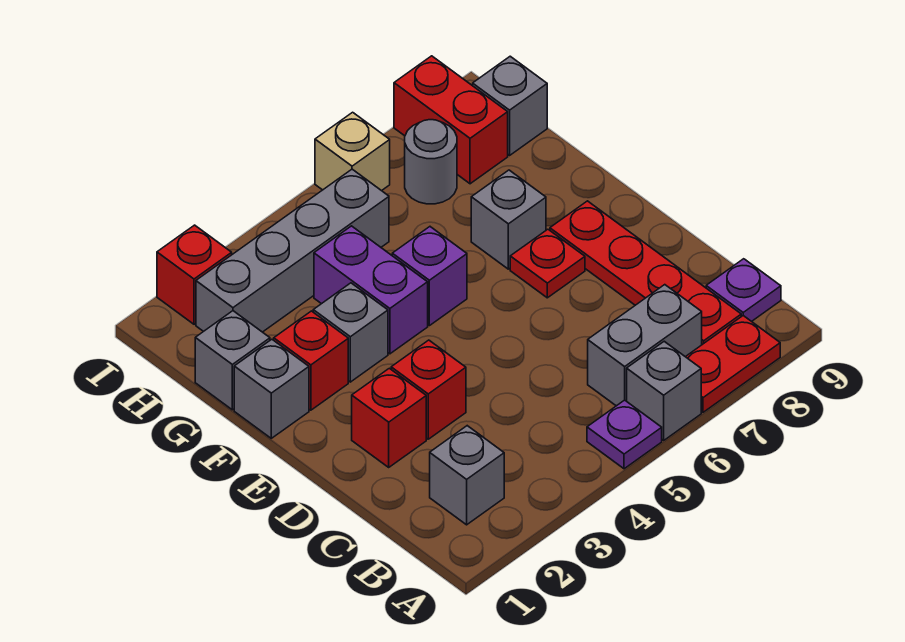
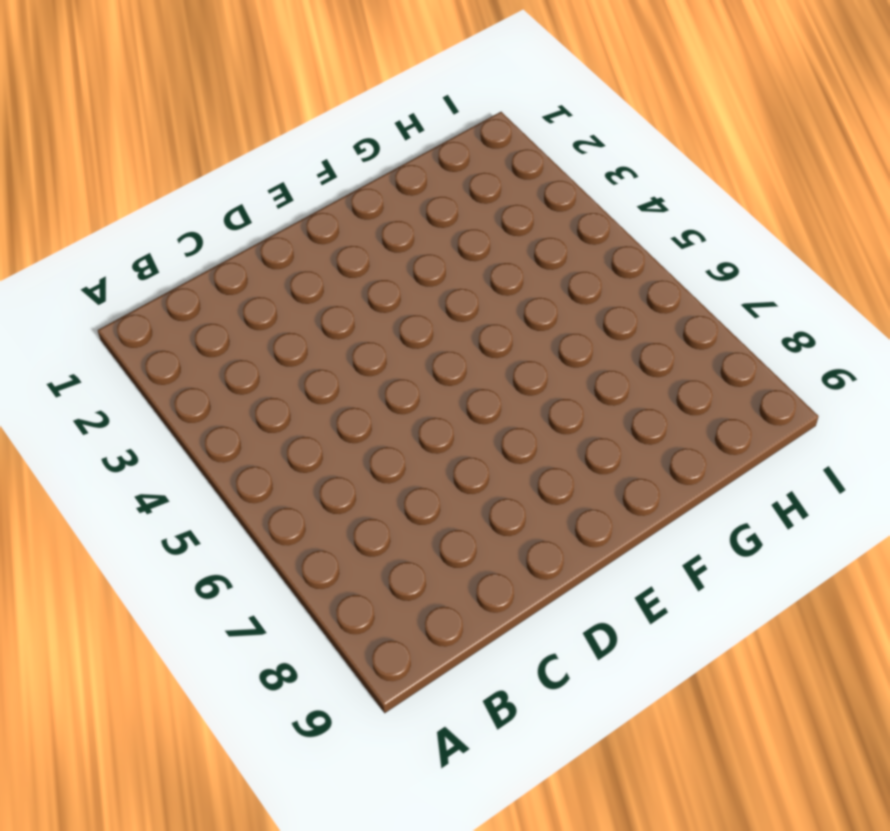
none -> purple 1x1 plate [587,400,662,469]
none -> grey 1x1 brick [627,341,701,440]
none -> red 1x2 plate [686,316,780,412]

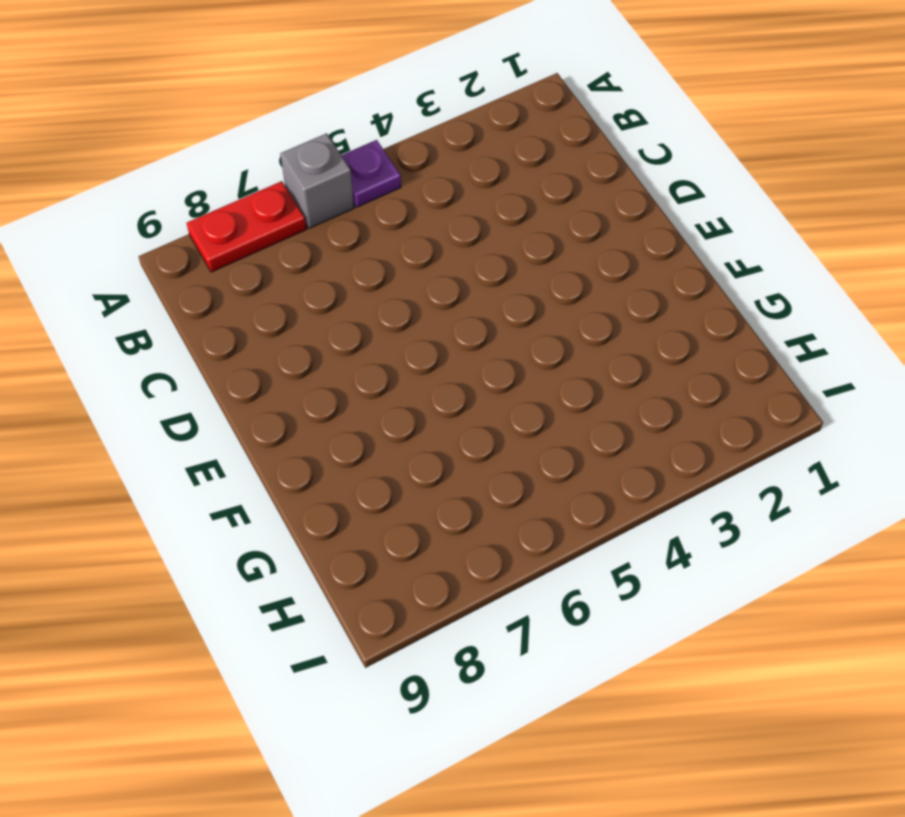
none -> grey 1x1 brick [430,426,504,525]
none -> grey 1x2 brick [588,285,702,406]
none -> red 1x4 plate [550,201,741,344]

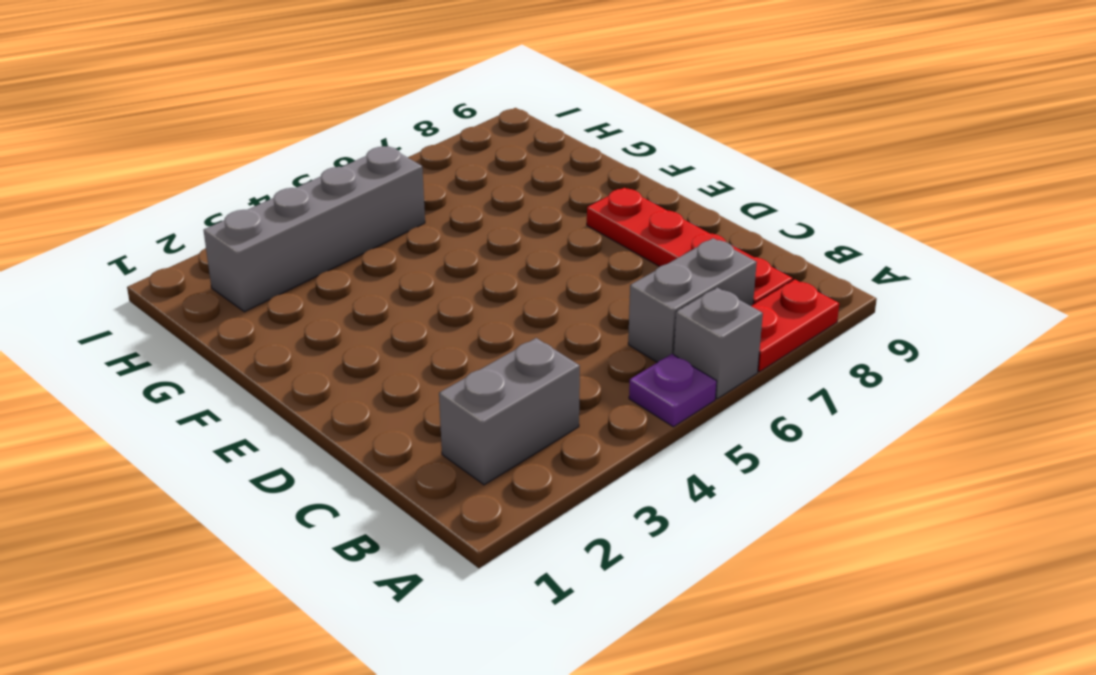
grey 1x2 brick [439,338,580,485] -> grey 1x1 brick [430,426,504,525]
none -> purple 1x1 plate [706,259,781,321]
none -> red 1x1 brick [352,368,426,467]
none -> red 1x1 brick [391,340,466,439]

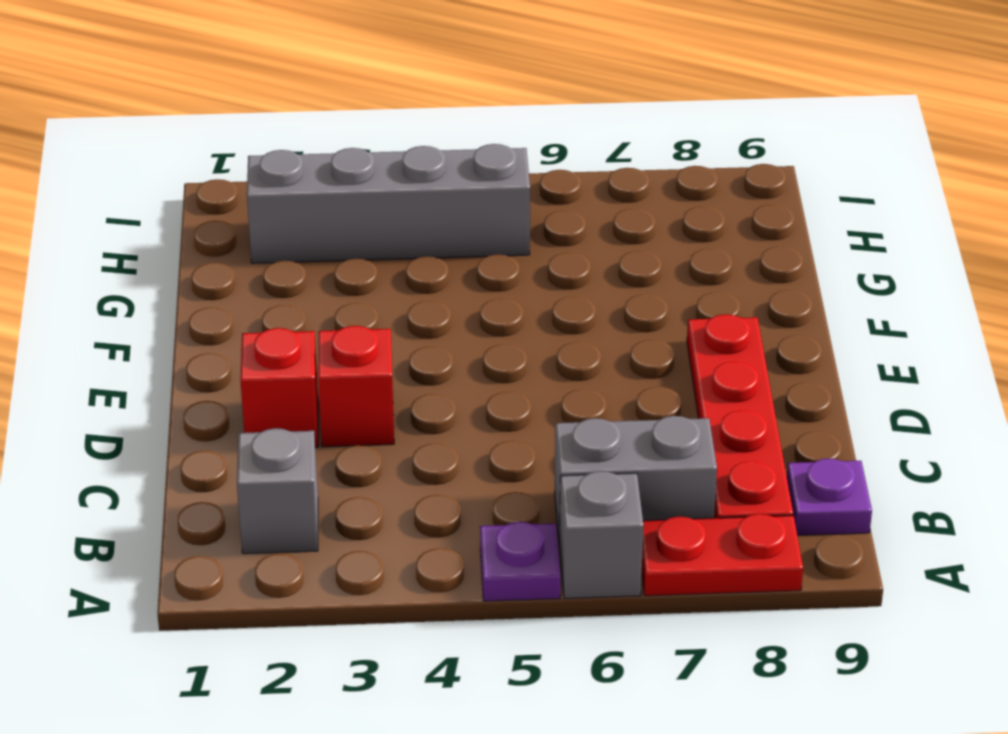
none -> red 1x1 plate [510,229,585,298]
none -> grey 1x1 brick [234,339,309,438]
none -> red 1x1 brick [274,311,348,410]

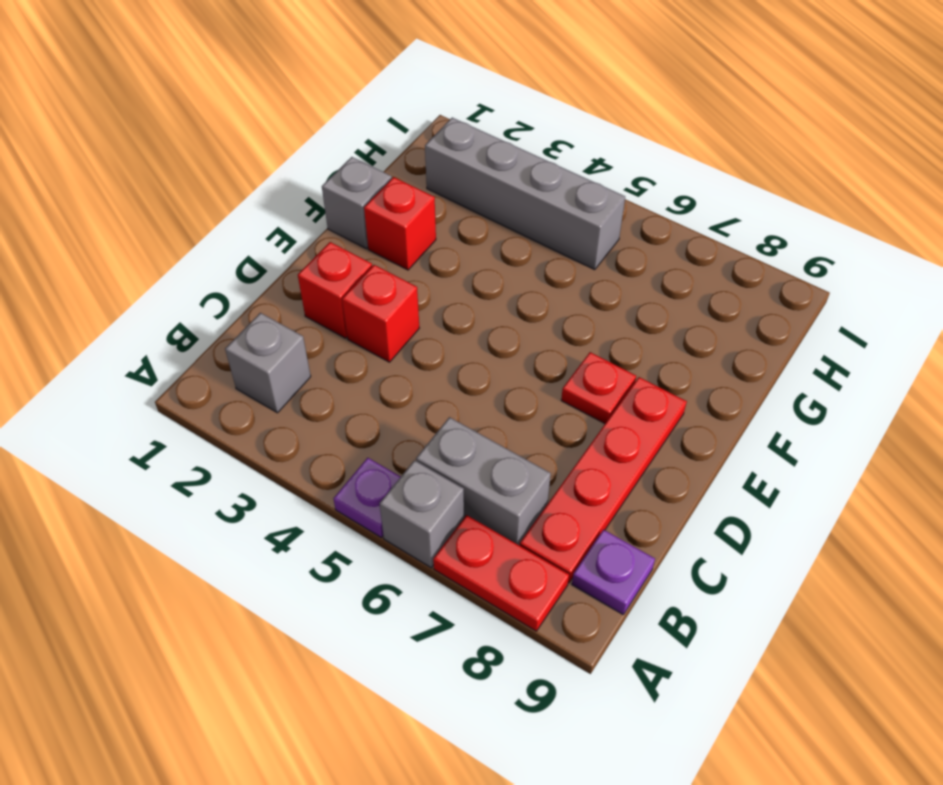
none -> grey 1x1 brick [313,283,388,382]
none -> purple 1x2 brick [314,226,428,354]
none -> purple 1x1 brick [392,227,467,326]

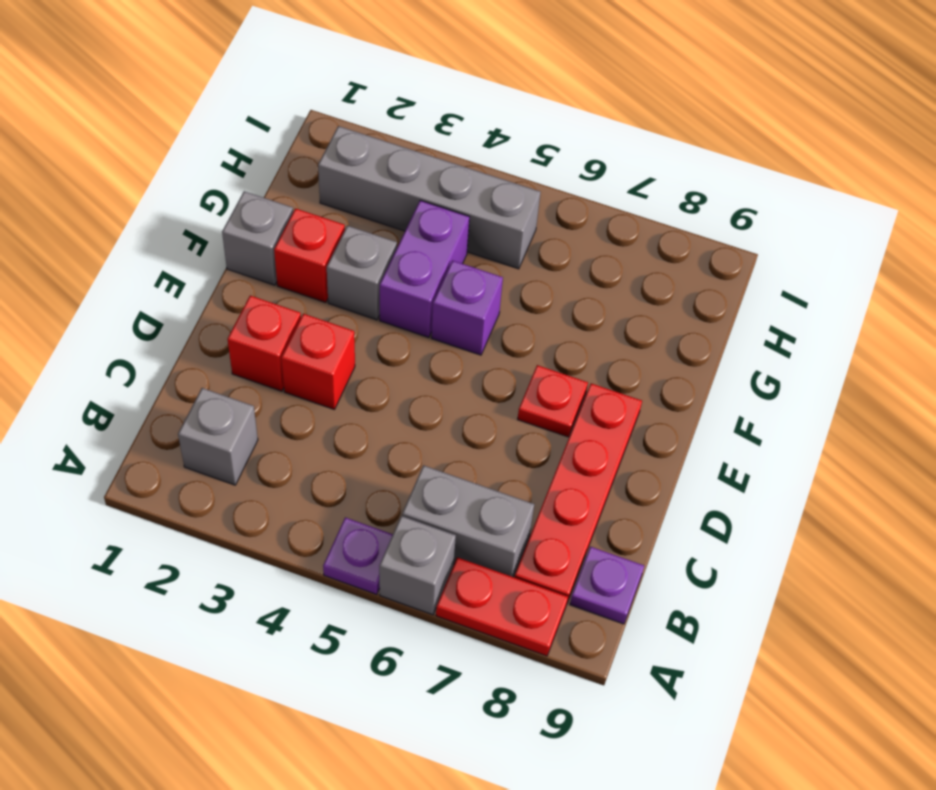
none -> grey 1x1 brick [471,170,546,269]
none -> grey 1x1 brick [195,311,270,410]
none -> grey 1x1 round brick [405,120,457,204]

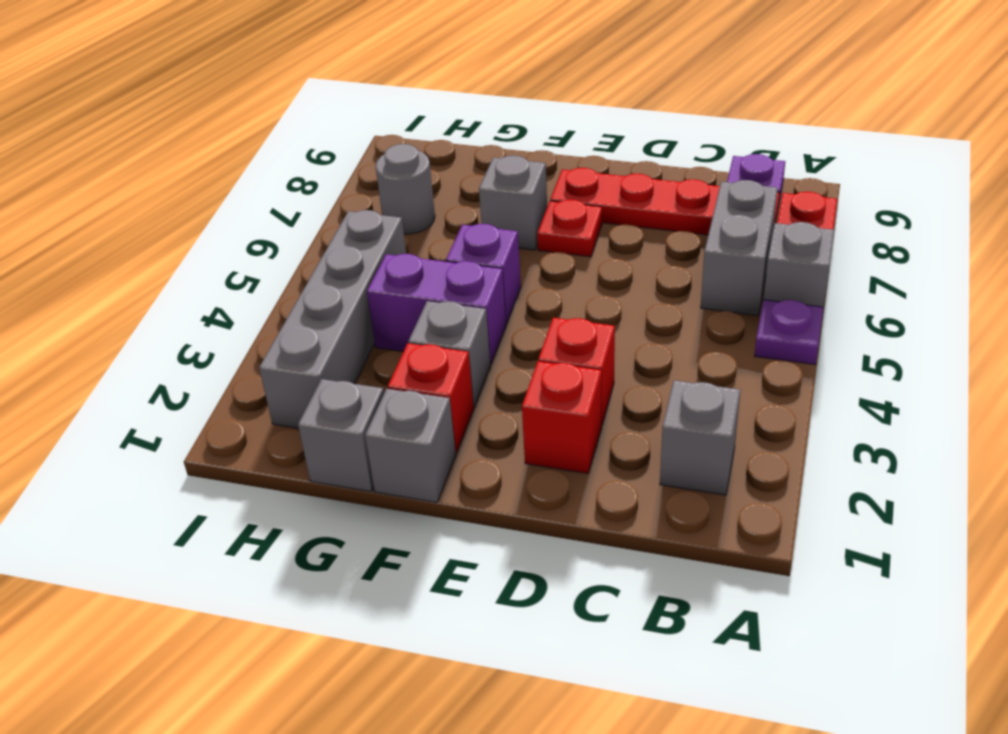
none -> red 1x2 brick [394,56,508,184]
none -> grey 1x1 brick [473,56,547,155]
none -> red 1x1 brick [157,225,232,324]

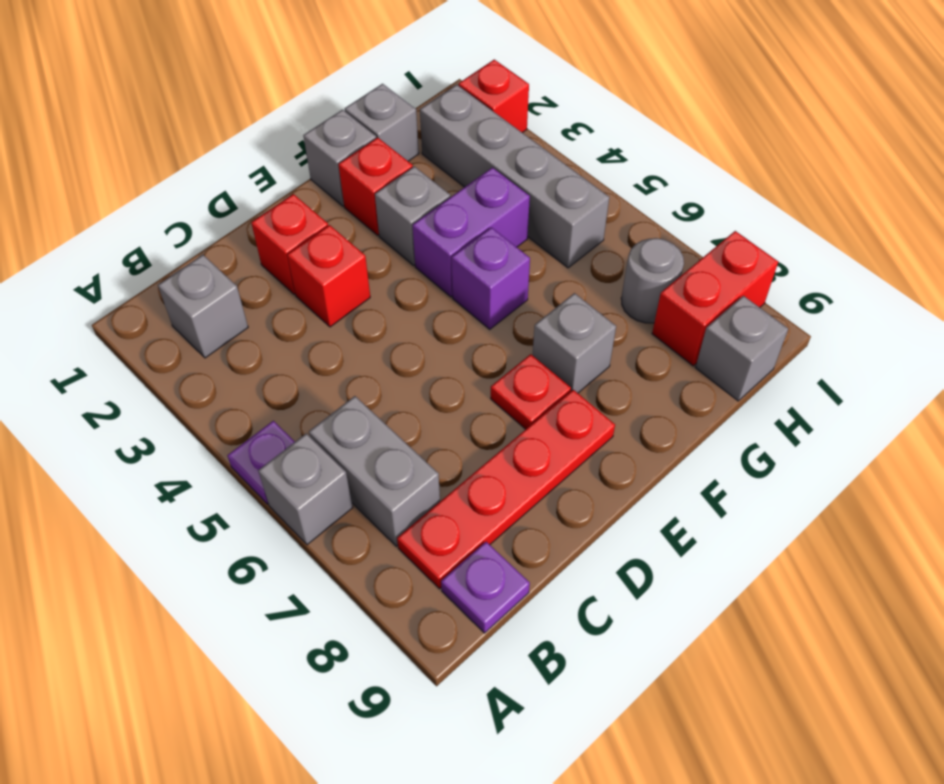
none -> red 1x2 plate [686,316,780,412]
none -> tan 1x1 brick [315,112,390,191]

